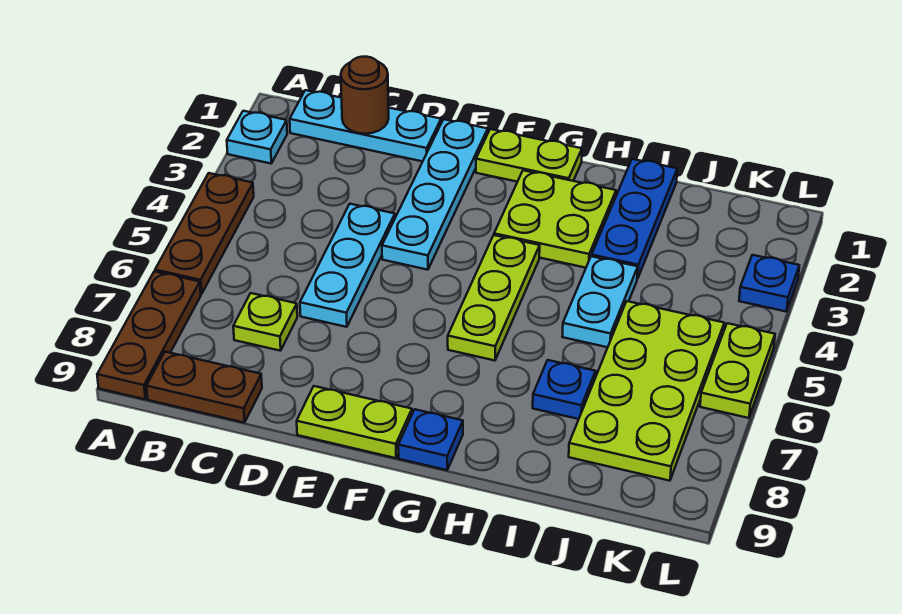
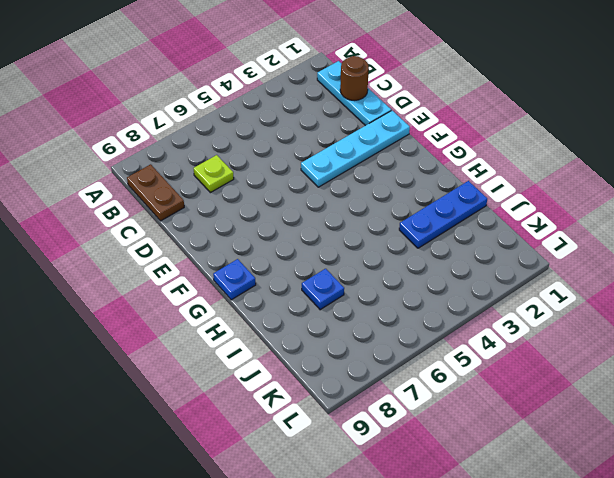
none -> cyan 1x1 plate [227,111,287,164]
none -> brown 1x3 plate [155,173,254,294]
none -> brown 1x3 plate [97,271,201,399]

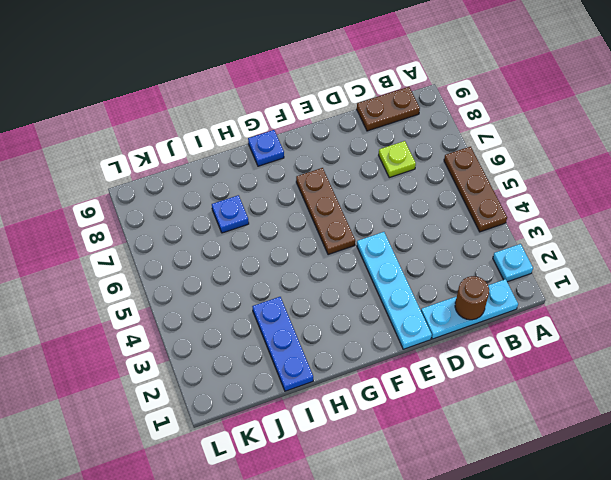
brown 1x3 plate [296,168,355,255] -> brown 1x3 plate moved to [97,271,201,399]
none -> cyan 1x3 plate [300,204,395,327]
none -> lime 1x2 plate [297,386,412,458]
none -> lime 1x2 plate [476,129,582,182]

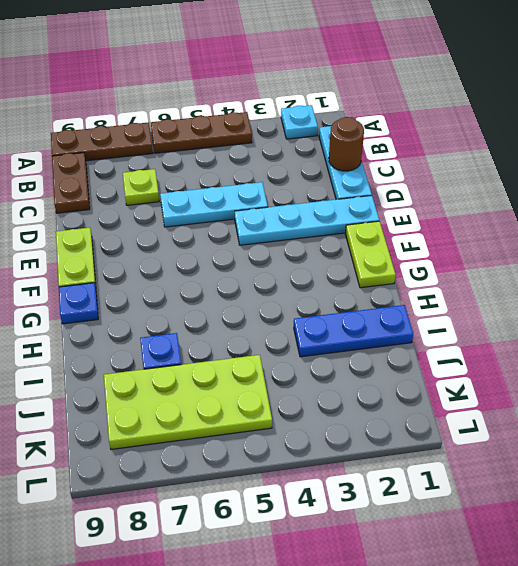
none -> lime 2x2 plate [494,170,616,268]
none -> lime 1x3 plate [448,235,540,360]
none -> cyan 1x2 plate [562,256,638,347]

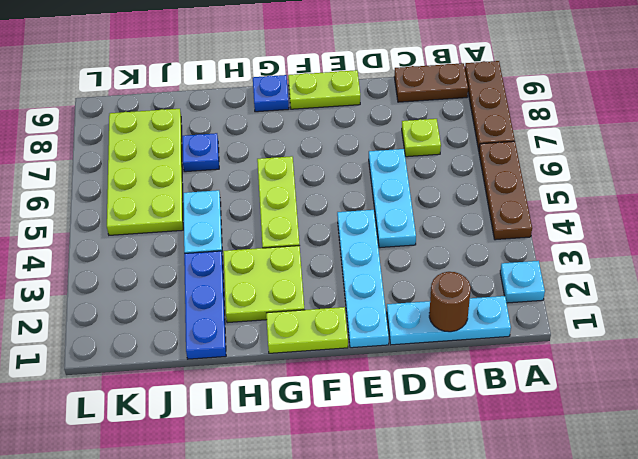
none -> blue 1x1 plate [739,255,799,312]
none -> lime 1x2 plate [700,323,775,418]

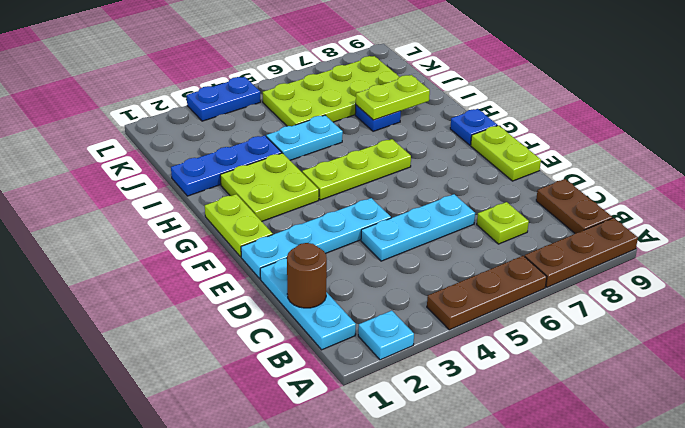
lime 1x2 plate [356,75,430,120] -> lime 1x2 plate moved to [700,323,775,418]
blue 1x2 plate [187,77,261,121] -> blue 1x1 plate [739,255,799,312]

